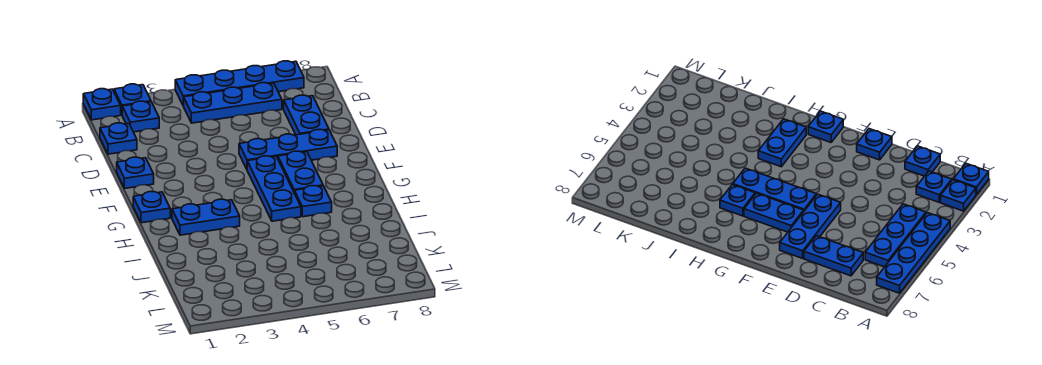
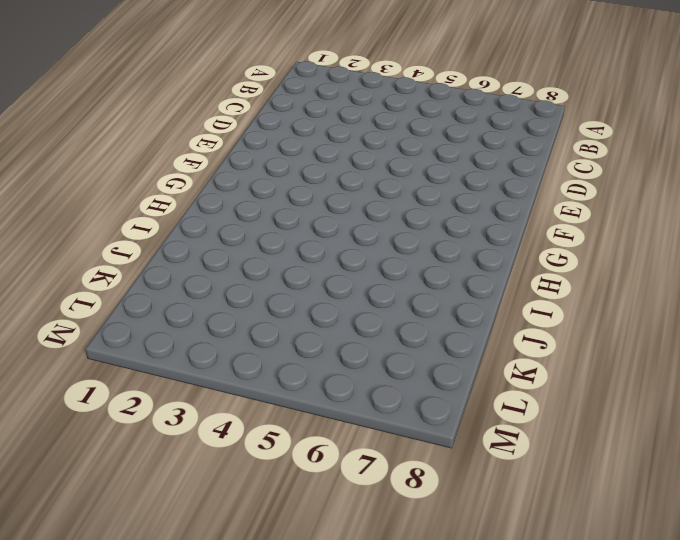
none -> blue 1x1 plate [83,89,121,120]
none -> blue 1x1 plate [114,84,151,114]
none -> blue 1x4 plate [175,61,304,106]

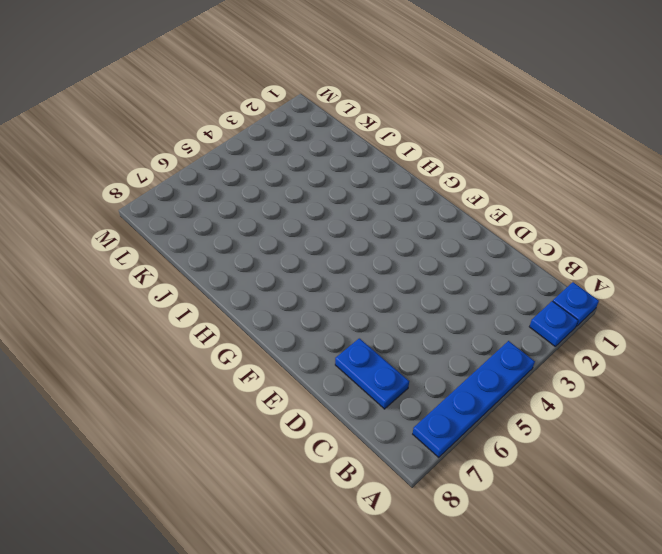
none -> blue 1x1 plate [122,101,159,132]
none -> blue 1x3 plate [184,83,282,123]
none -> blue 1x1 plate [100,123,137,154]

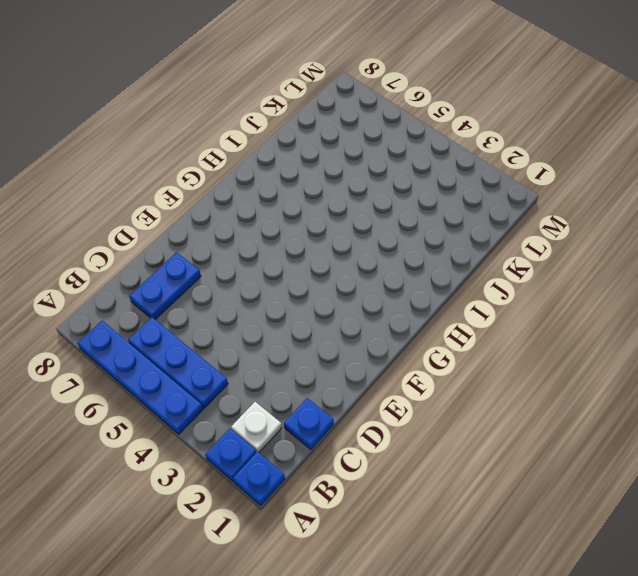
white 1x1 plate [231,402,282,452] -> blue 1x1 plate [122,101,159,132]
none -> blue 1x1 plate [117,157,154,188]
none -> blue 1x3 plate [239,129,337,169]
none -> blue 1x3 plate [247,156,301,221]

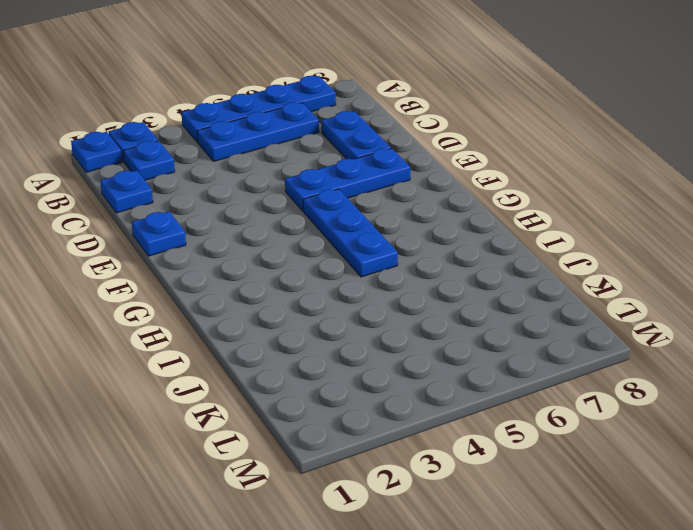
none -> blue 1x2 plate [278,151,323,193]
none -> blue 1x1 plate [133,192,170,223]
none -> blue 1x2 plate [172,199,240,235]

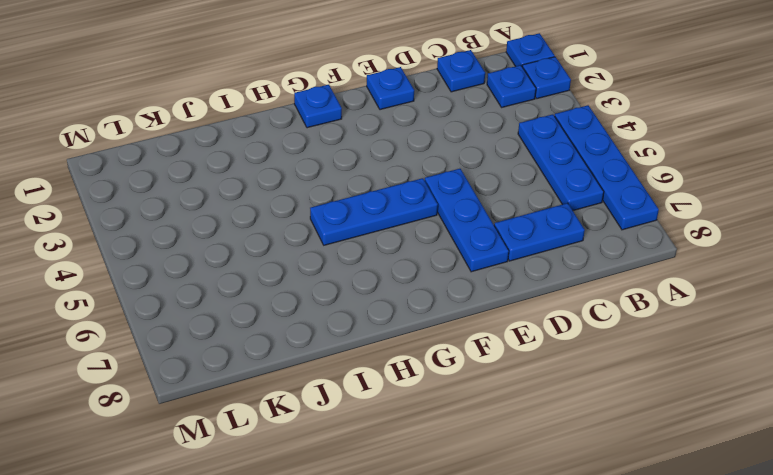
none -> blue 1x2 plate [278,151,323,193]
none -> blue 1x2 plate [172,199,240,235]
none -> blue 1x1 plate [295,186,332,217]

